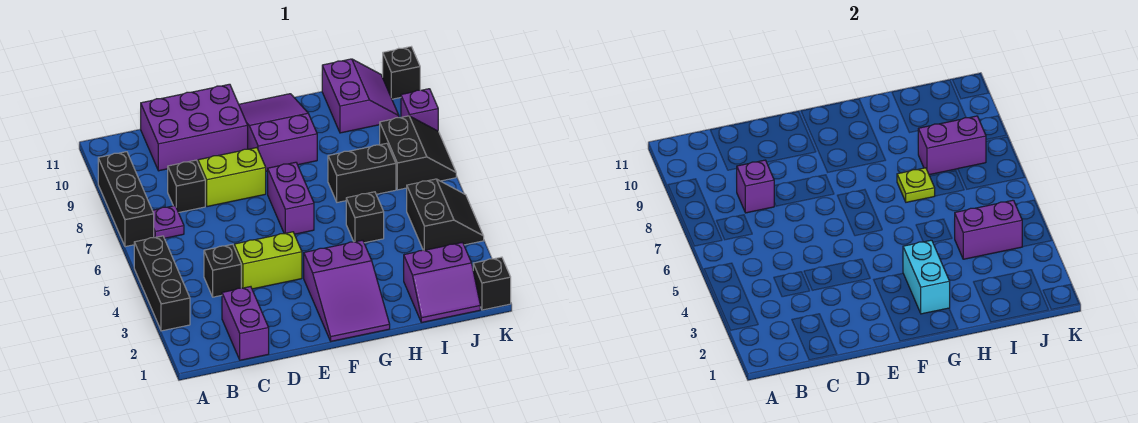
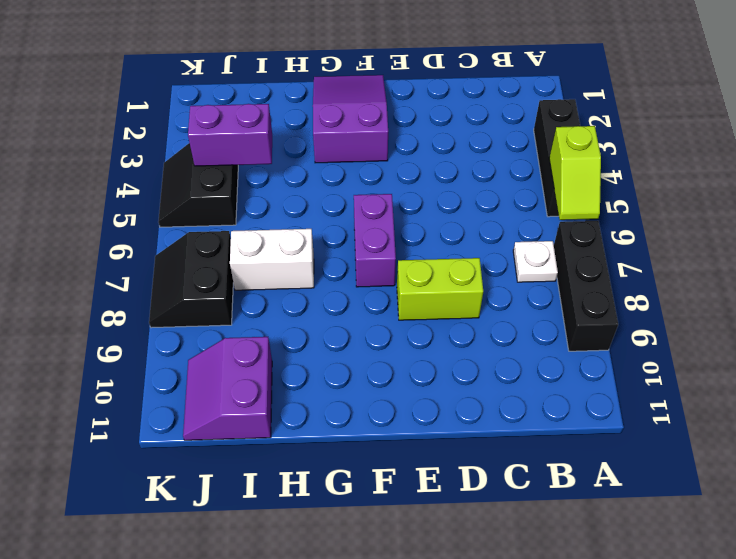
lime 1x2 slope [549,126,601,220] -> none
white 1x1 plate [513,241,558,282] -> purple 1x1 plate [152,206,184,238]
white 1x2 brick [230,229,314,290] -> black 1x2 brick [328,143,396,202]
none -> purple 1x2 brick [222,287,269,360]
none -> black 1x1 brick [204,244,241,297]
none -> black 1x1 brick [168,160,205,213]

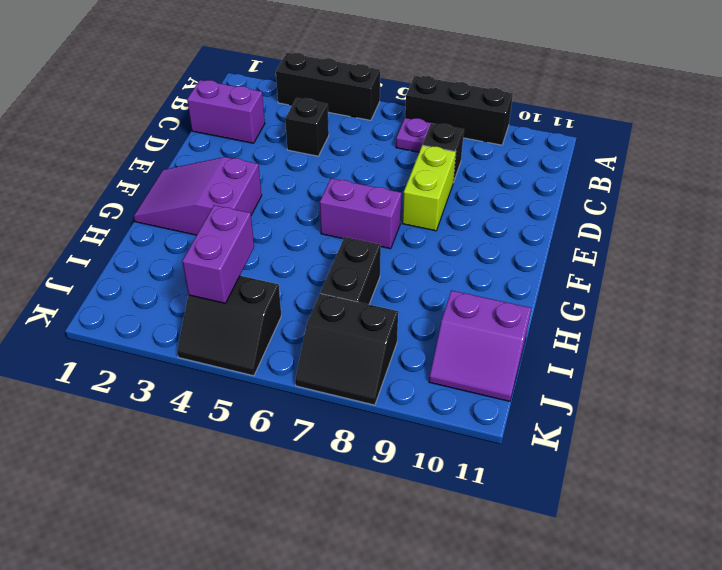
none -> purple 2x3 brick [141,84,248,171]
none -> lime 1x2 brick [234,232,302,289]
none -> purple 2x3 slope [239,94,317,171]

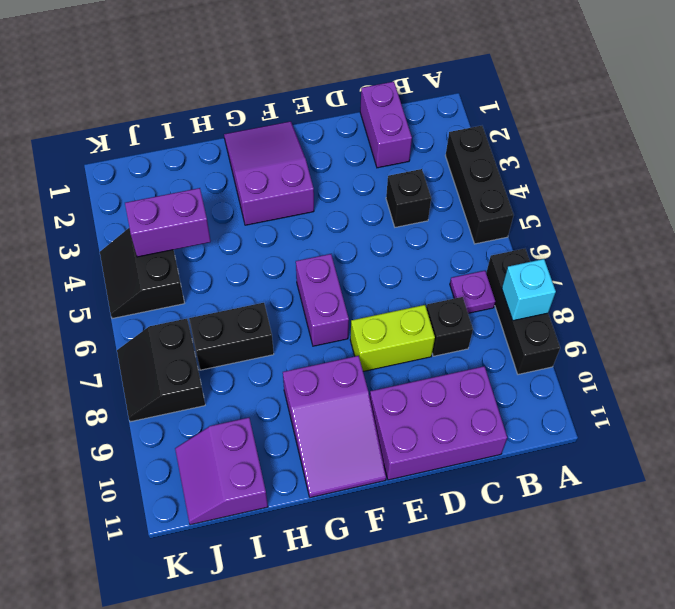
cyan 1x1 brick [502,259,556,321] -> none
none -> lime 1x2 brick [234,232,302,289]
none -> black 1x1 brick [346,192,384,243]
none -> purple 2x2 slope [404,242,480,323]

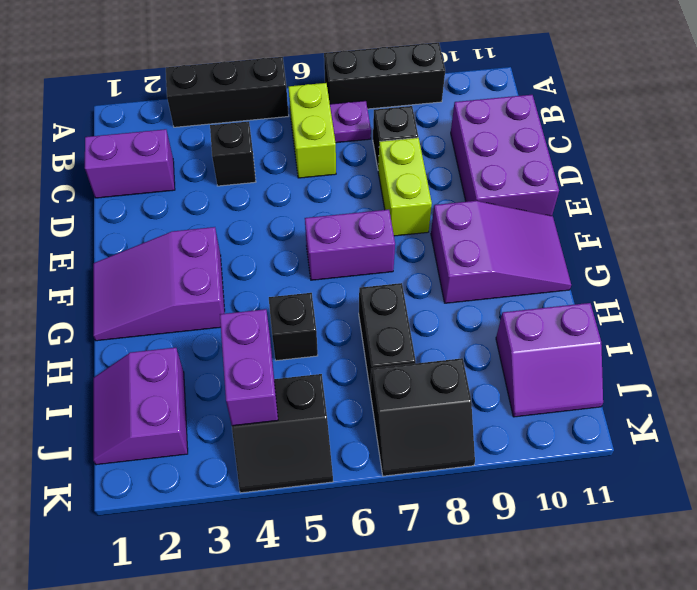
lime 1x2 brick [288,83,336,178] -> lime 1x2 brick moved to [234,232,302,289]
none -> black 1x1 brick [473,257,511,310]
none -> purple 1x1 brick [401,89,438,131]
none -> black 1x1 brick [383,47,420,99]

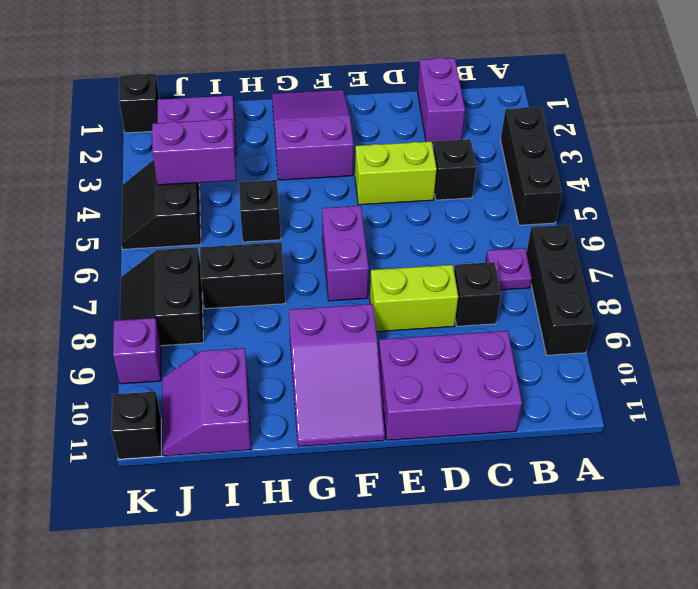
none -> purple 1x1 brick [736,160,774,213]
none -> cyan 1x2 brick [903,240,950,314]
none -> lime 1x1 plate [897,168,935,202]

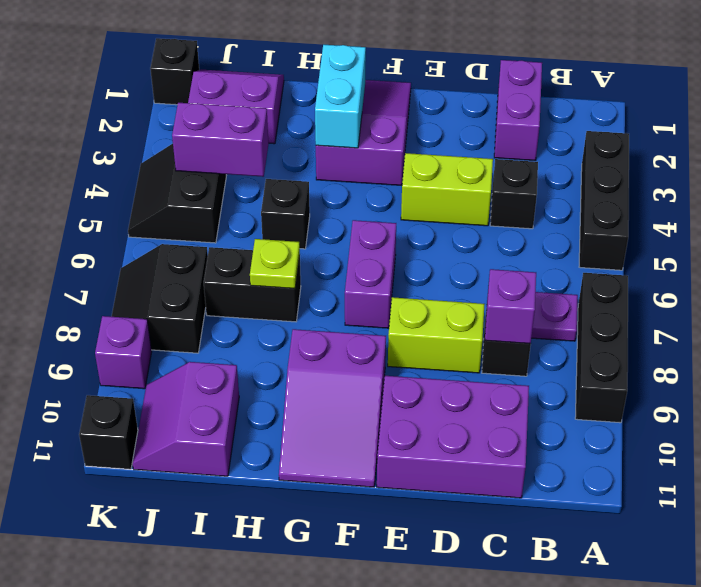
none -> purple 1x2 brick [918,116,986,175]

